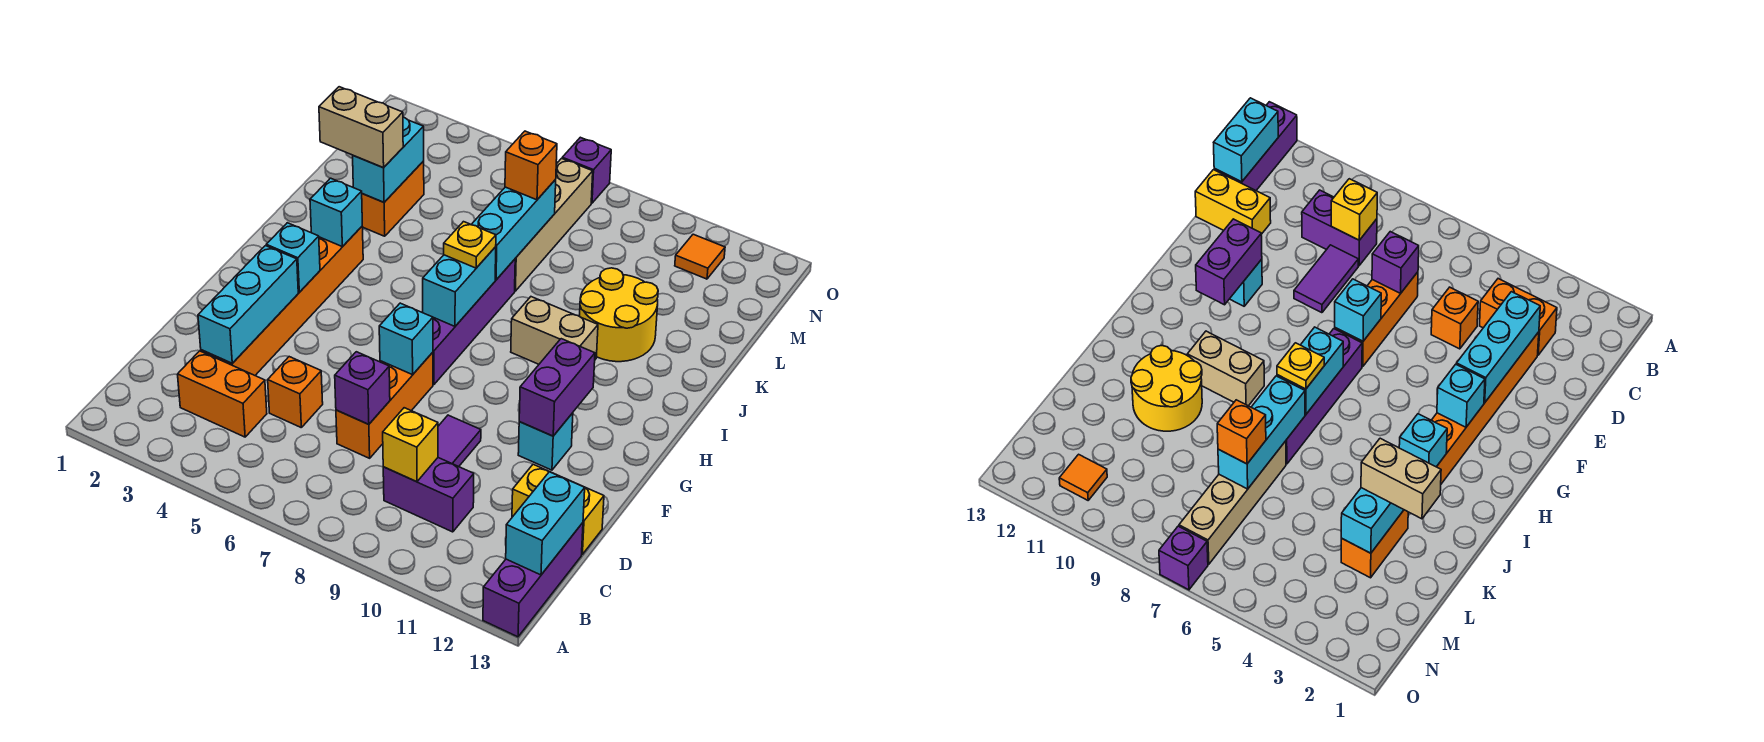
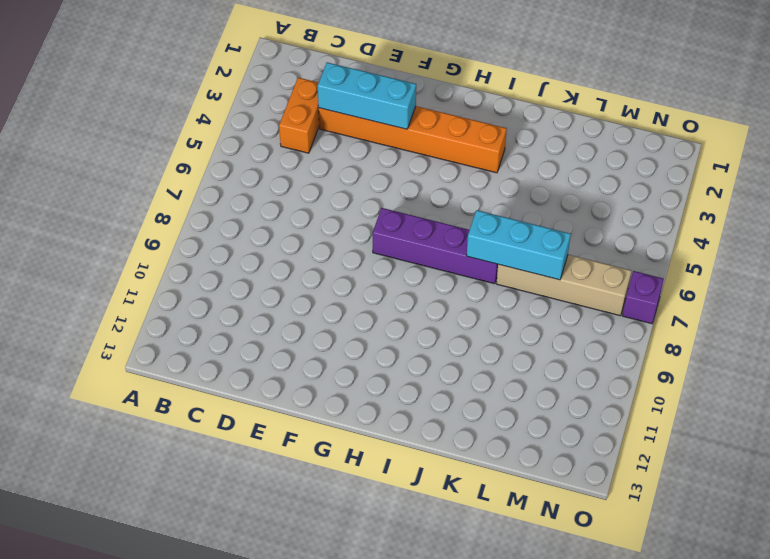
none -> purple 1x3 brick [483,523,583,637]
none -> purple 1x2 brick [383,458,474,532]
none -> orange 1x1 brick [268,357,323,427]
none -> orange 1x3 brick [336,352,433,458]

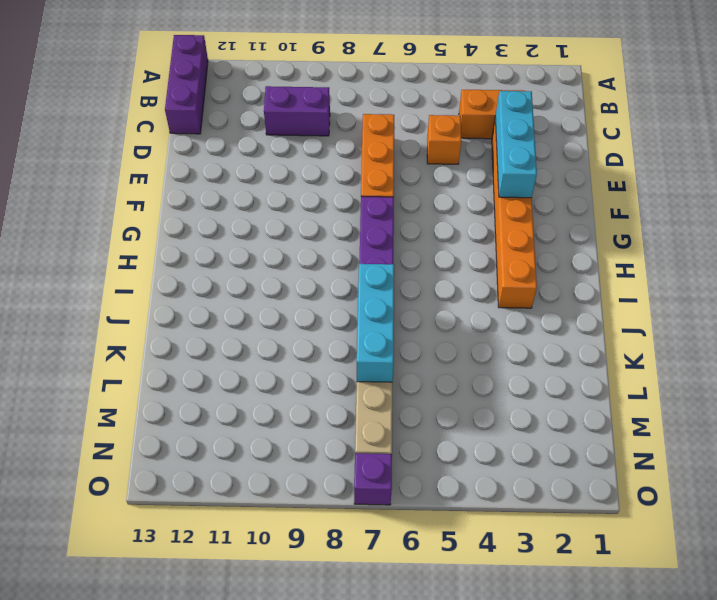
none -> purple 1x2 tile [438,415,481,467]
none -> yellow 1x2 brick [512,464,604,554]
none -> cyan 1x1 brick [518,413,573,470]
none -> tan 1x2 brick [511,297,598,364]

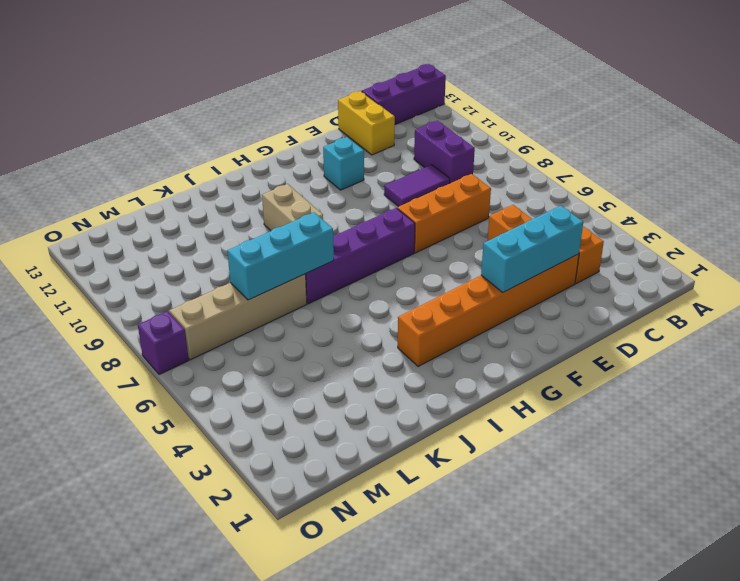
none -> yellow 2x2 round brick [580,268,658,362]
none -> orange 1x2 brick [362,161,424,236]
none -> orange 1x1 tile [675,234,725,279]
none -> cyan 1x2 brick [506,472,585,575]

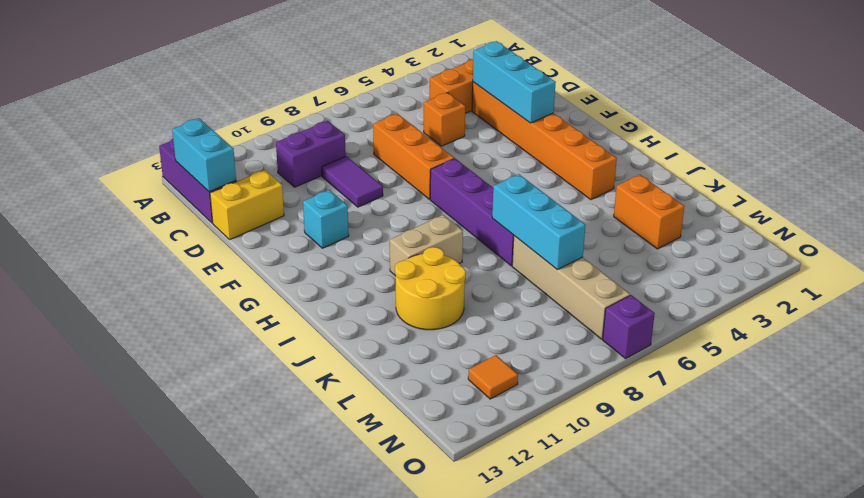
none -> yellow 1x1 brick [383,408,438,482]
none -> purple 1x1 brick [335,352,390,424]
none -> cyan 1x1 brick [379,303,433,375]
none -> purple 1x2 brick [519,339,595,436]

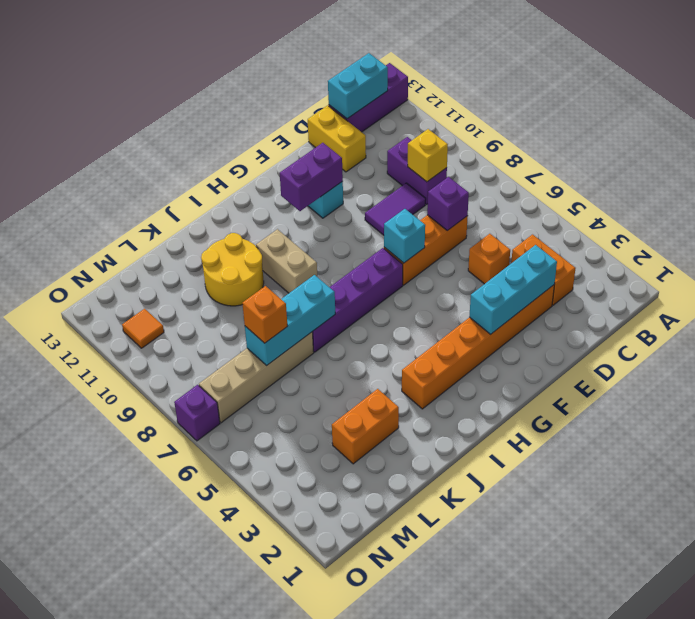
none -> cyan 1x1 brick [266,223,320,292]
none -> cyan 1x2 brick [423,247,496,326]
none -> cyan 1x1 brick [310,178,362,247]
none -> cyan 1x2 brick [353,117,424,202]

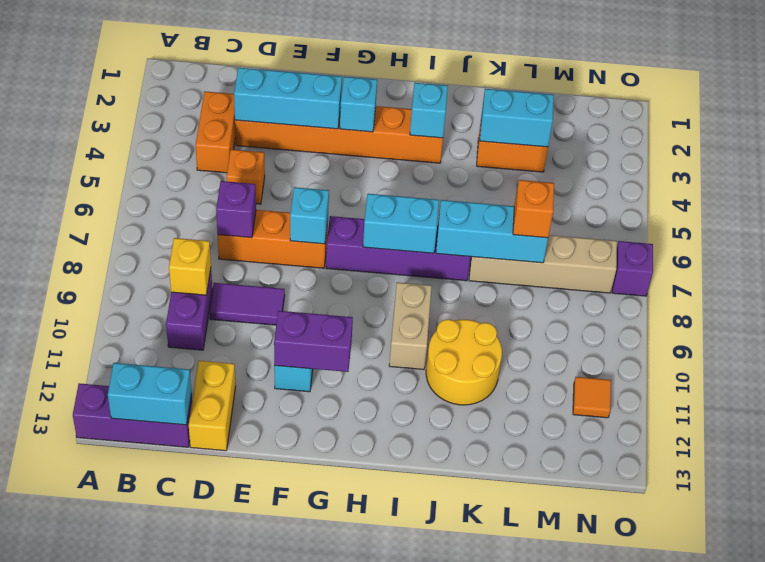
none -> yellow 1x1 plate [444,222,496,268]
none -> tan 1x2 brick [319,87,403,168]

